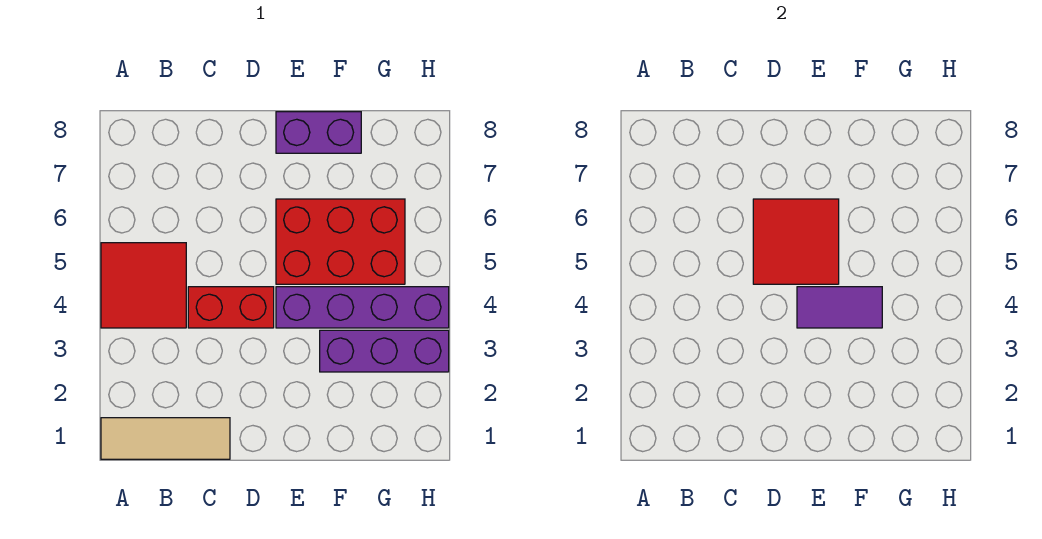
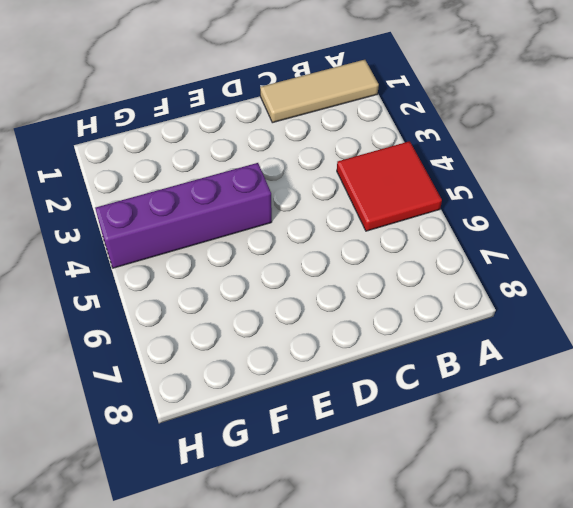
none -> red 1x2 brick [188,287,274,328]
none -> red 2x3 brick [276,199,405,284]

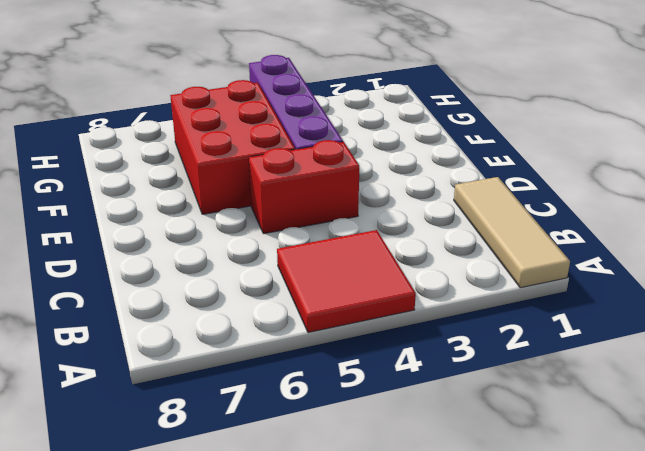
red 1x2 brick [249,140,359,234] -> red 1x2 brick turned to [188,287,274,328]
none -> purple 1x2 brick [276,112,361,153]
none -> purple 1x3 brick [320,330,449,372]

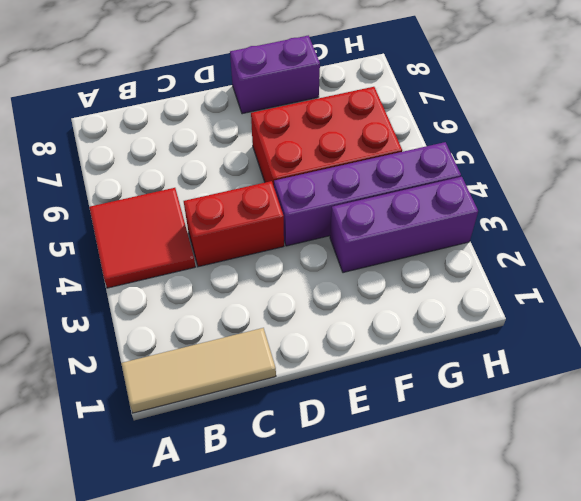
none -> red 2x2 tile [753,199,839,284]
none -> purple 1x2 tile [797,287,882,328]

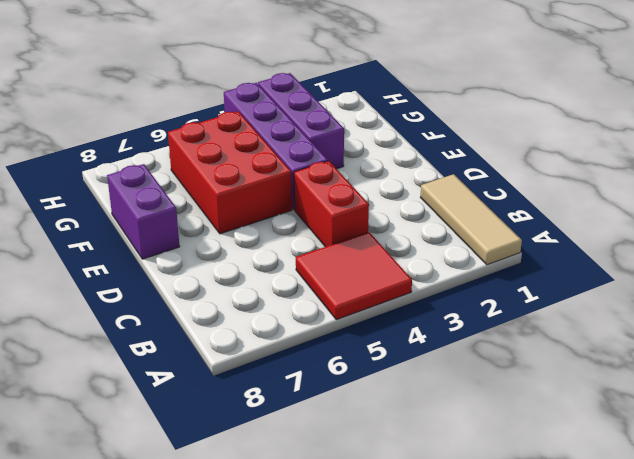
none -> red 2x2 tile [753,199,839,284]
none -> purple 1x2 tile [797,287,882,328]

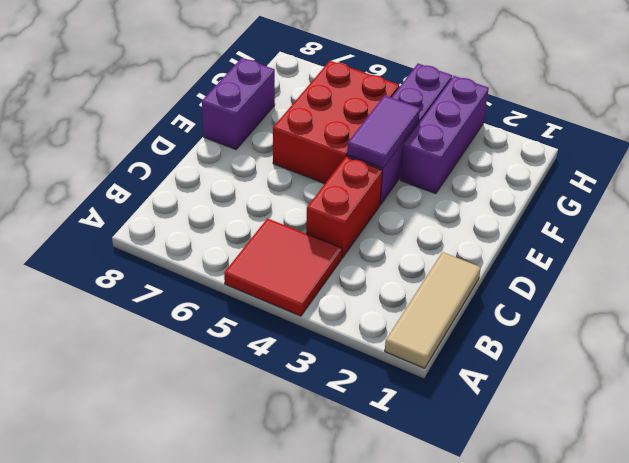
none -> red 2x2 tile [753,199,839,284]

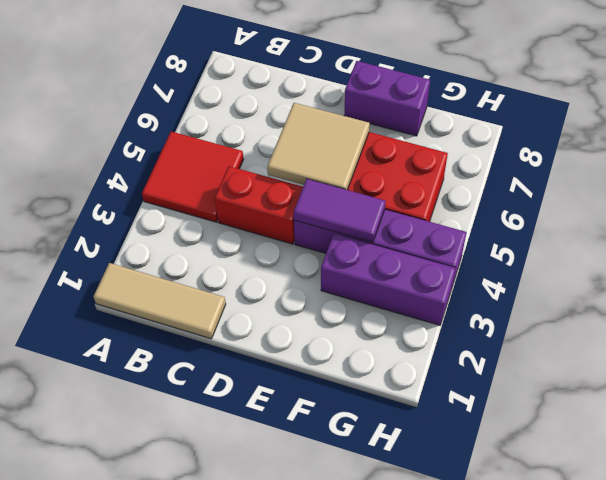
tan 2x2 tile [267,103,370,190] -> red 2x2 tile [753,199,839,284]

